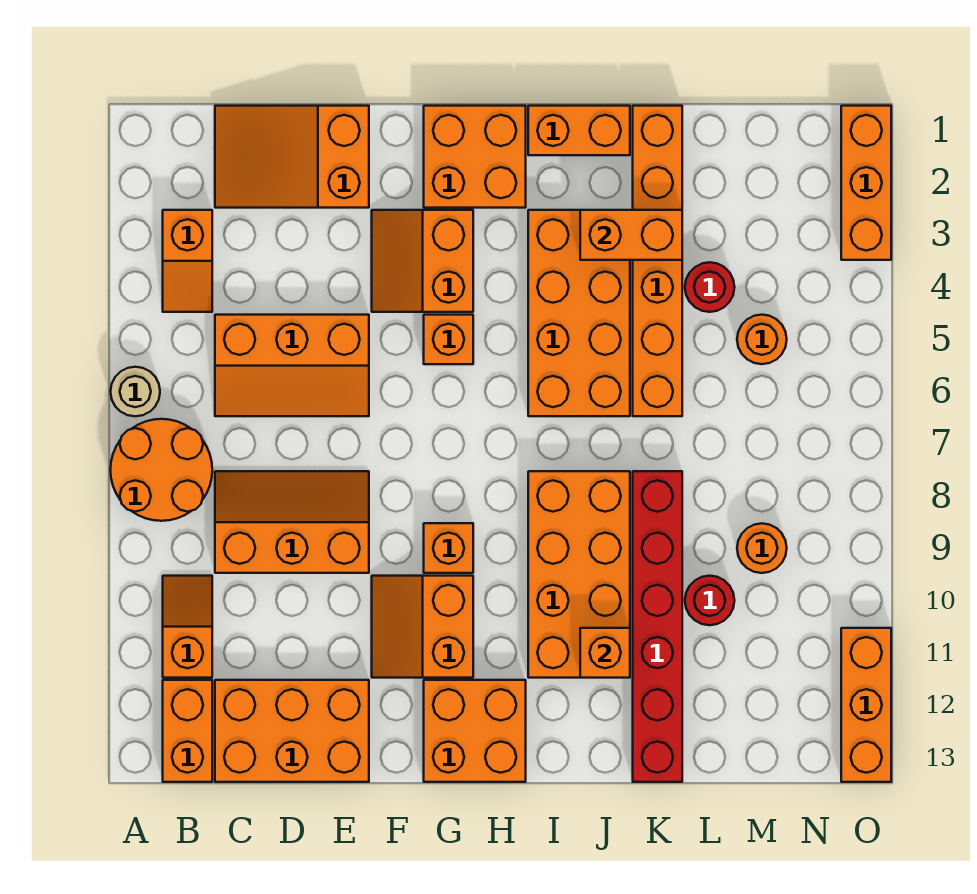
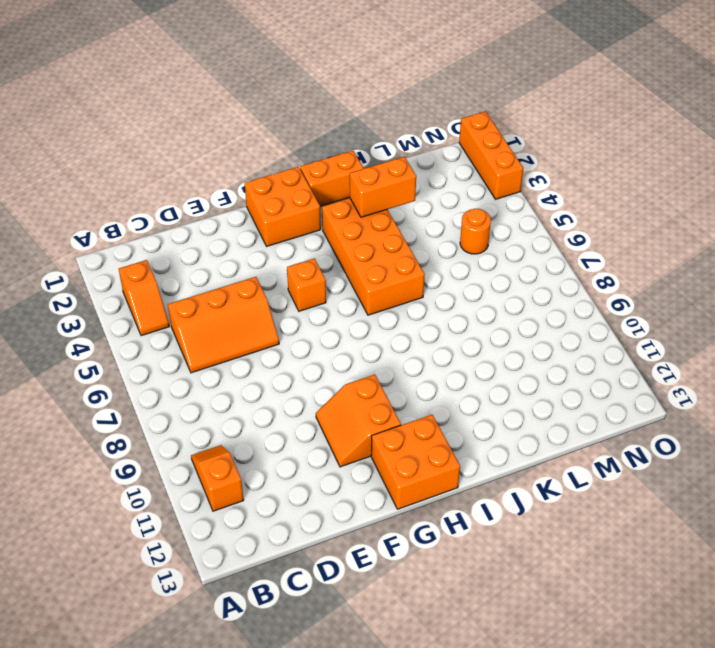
none -> tan 1x1 round brick [111,367,160,416]
none -> orange 2x2 round brick [111,419,212,521]
none -> orange 1x2 brick [163,680,212,782]

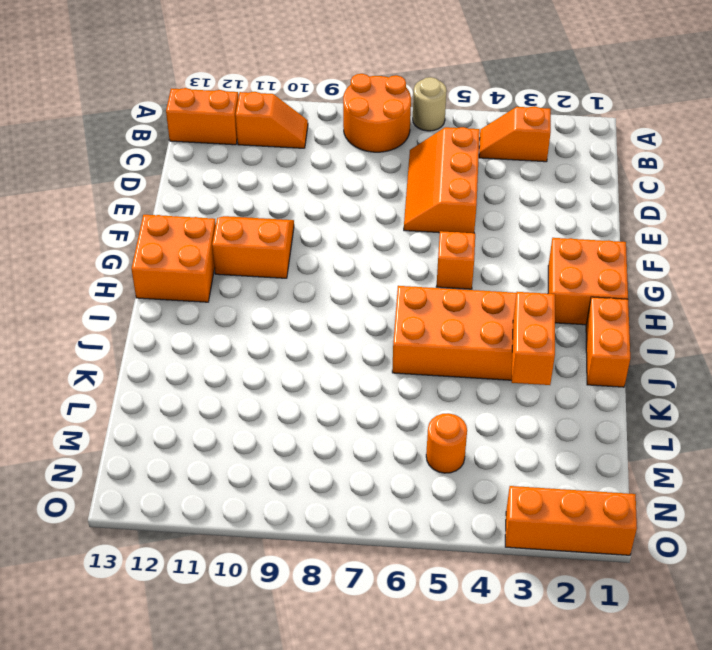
none -> orange 2x3 slope [215,106,369,208]
none -> orange 2x3 slope [215,471,369,573]
none -> orange 2x3 brick [215,680,369,782]

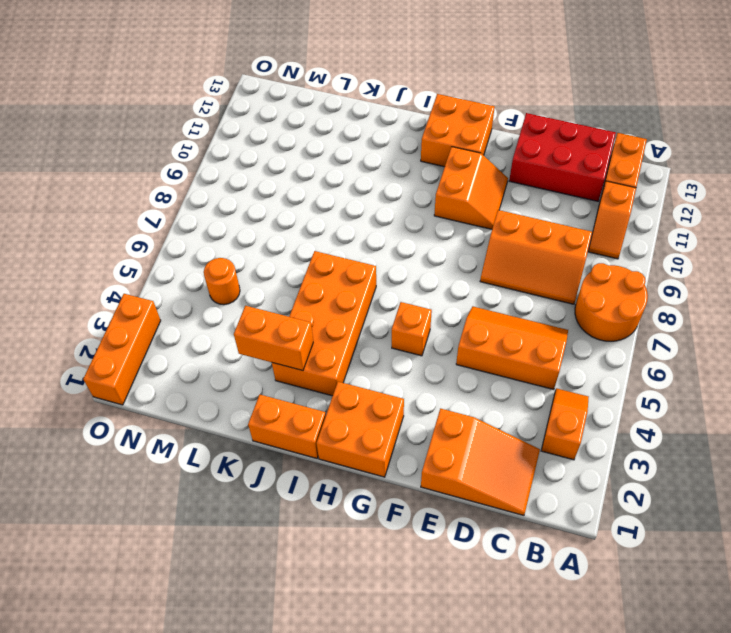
red 2x3 brick [509,113,616,201] -> orange 2x3 brick [215,680,369,782]
none -> tan 1x1 round brick [111,367,160,416]
none -> orange 2x2 slope [372,210,473,312]
none -> orange 1x1 brick [424,523,473,573]

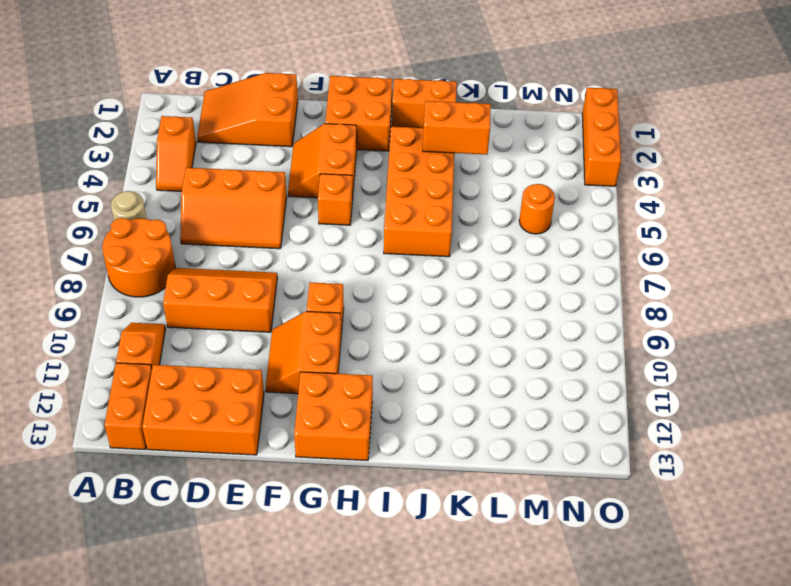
none -> orange 2x4 brick [528,471,630,678]
none -> orange 1x6 brick [633,106,682,416]
none -> red 1x6 brick [633,471,682,782]

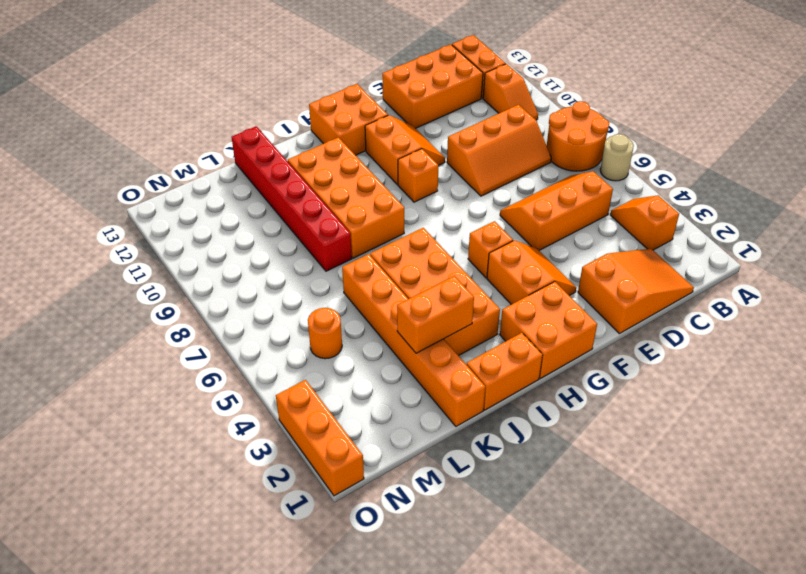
none -> red 1x1 round brick [685,262,735,312]
none -> red 1x1 round brick [685,576,735,625]
none -> orange 1x1 round brick [737,523,787,573]

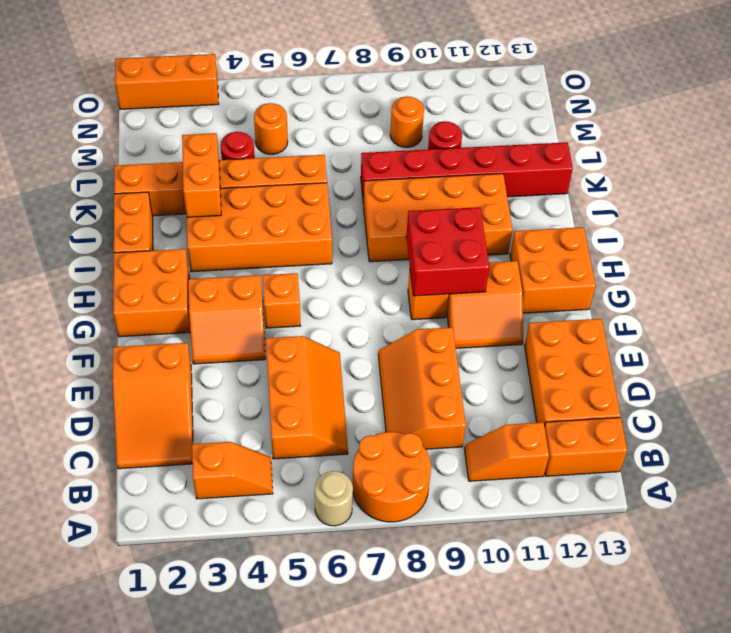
red 2x2 brick [406,207,489,296] -> none
none -> orange 1x3 brick [841,628,891,782]
none -> orange 1x1 brick [580,628,630,678]

